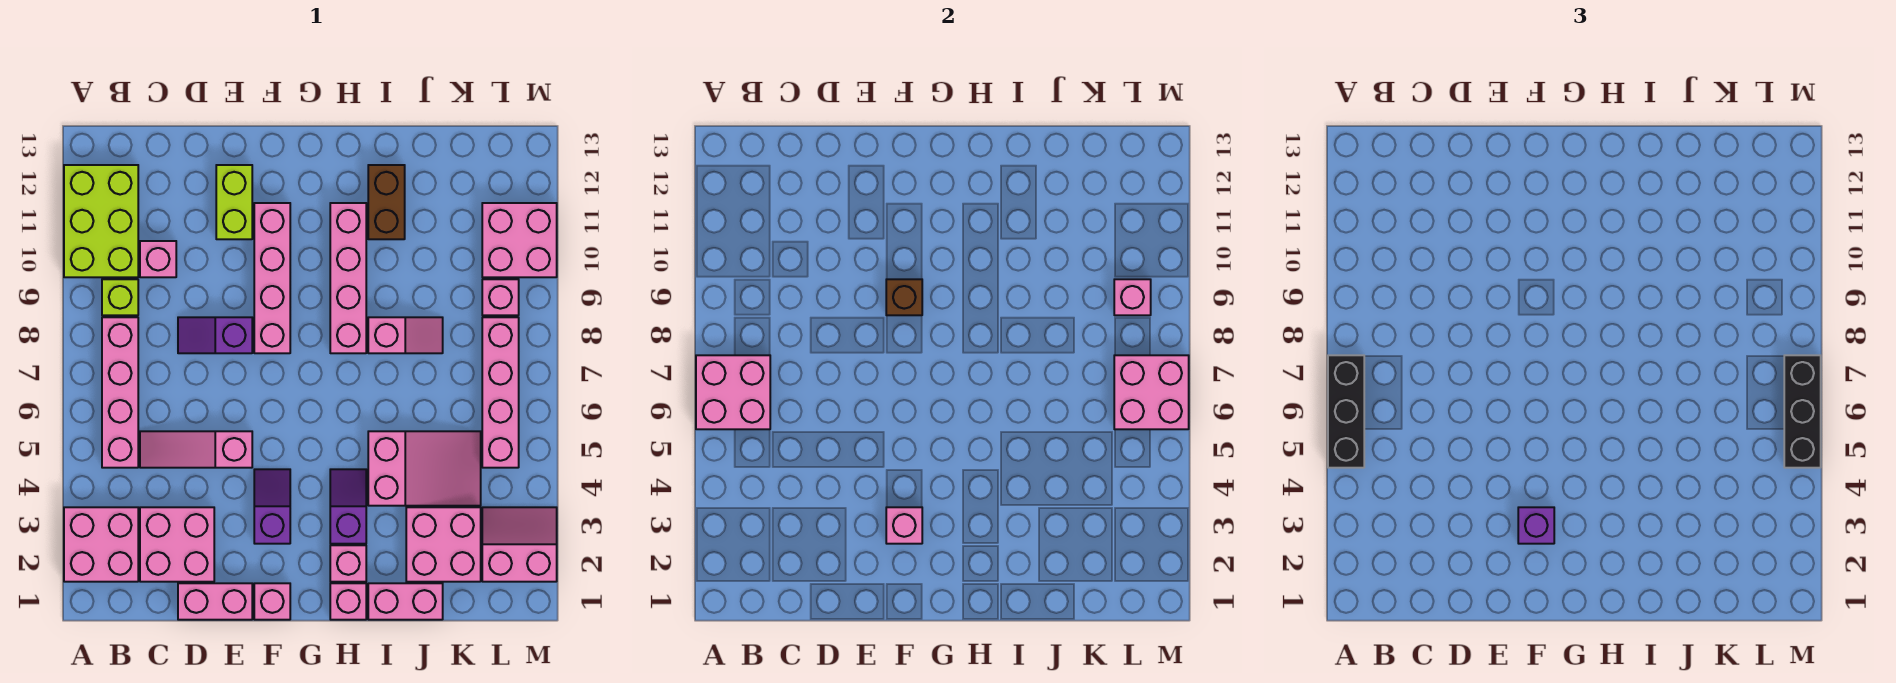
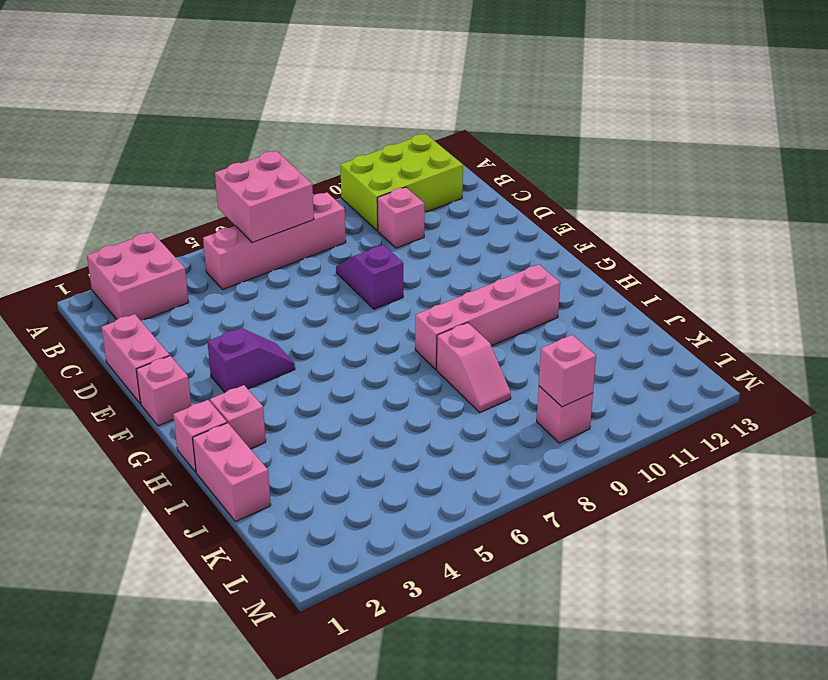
none -> lime 1x1 brick [102,279,138,315]
none -> pink 2x2 brick [140,507,214,582]
none -> pink 1x3 slope [140,431,252,468]
none -> lime 1x2 brick [216,165,252,239]

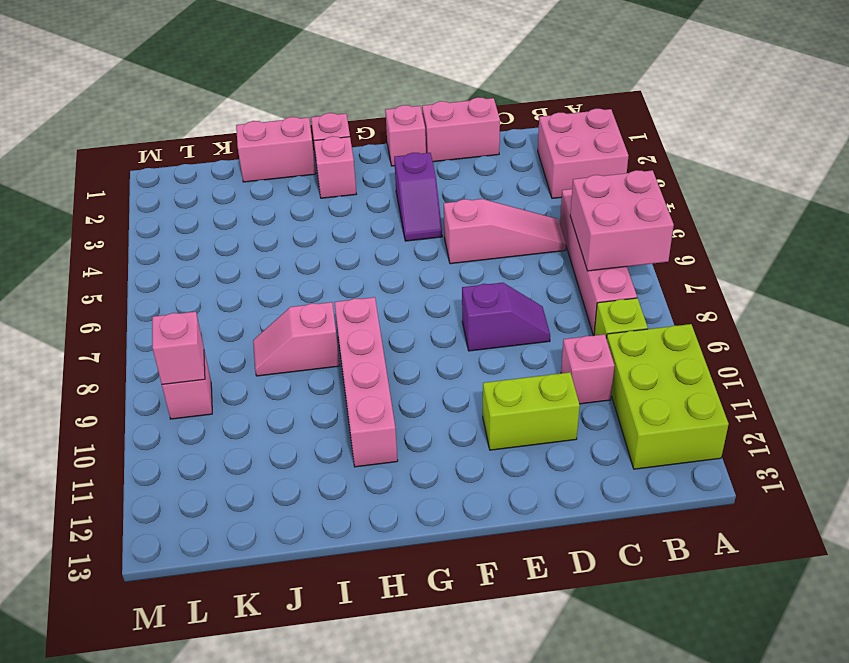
lime 1x2 brick [483,372,580,450] -> lime 1x2 brick turned to [216,165,252,239]
none -> pink 2x2 brick [140,507,214,582]
none -> pink 1x4 brick [254,203,290,353]
none -> purple 1x2 slope [330,469,366,544]
none -> pink 2x3 slope [368,431,481,506]

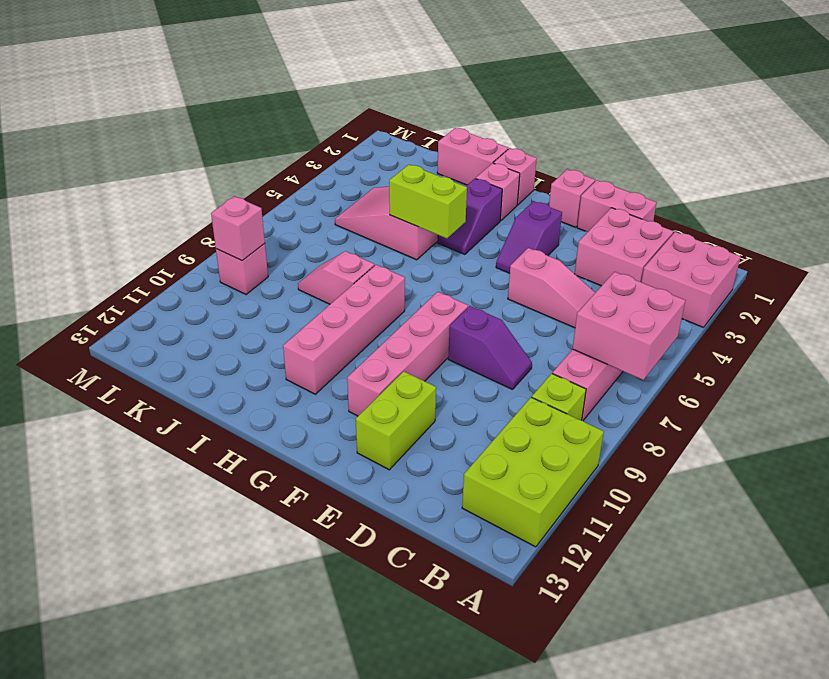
lime 1x2 brick [389,165,467,238] -> none
none -> pink 1x1 brick [140,241,176,277]
none -> brown 1x2 brick [368,165,405,239]
none -> pink 2x2 brick [406,507,481,582]
none -> pink 2x2 slope [482,507,557,582]

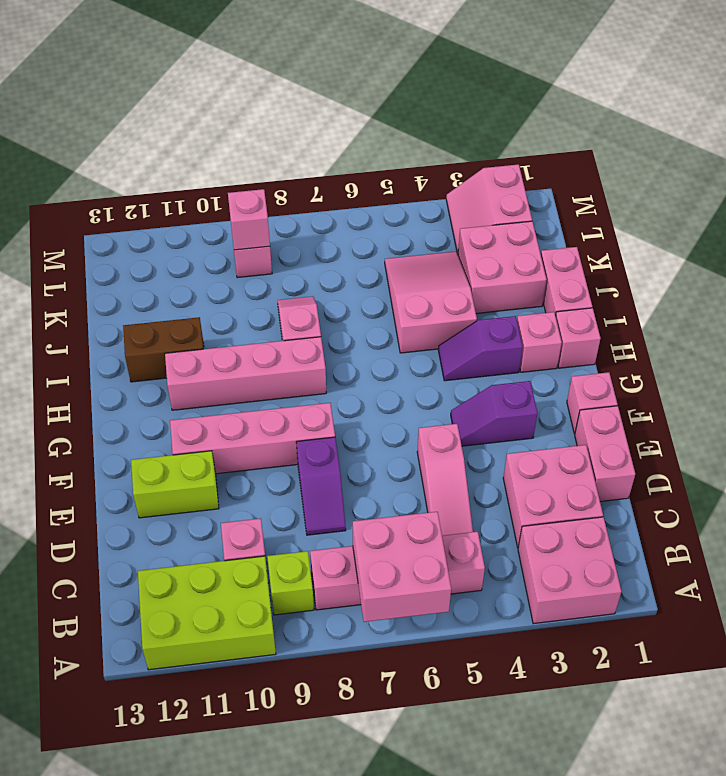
none -> pink 1x4 brick [482,317,519,468]
none -> pink 2x2 brick [482,203,557,277]
none -> pink 1x1 brick [886,507,922,544]
none -> brown 1x1 brick [886,279,922,315]

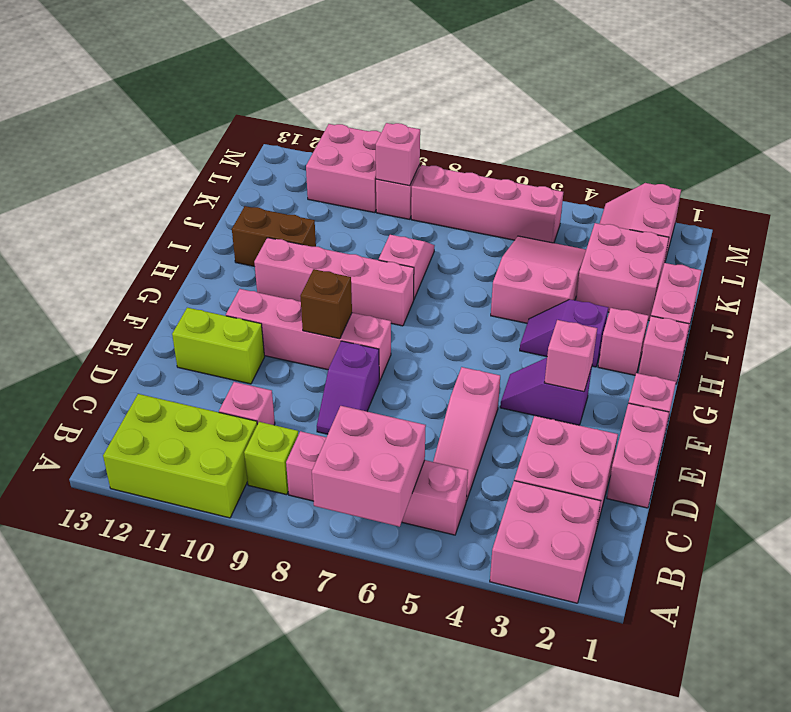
none -> pink 2x2 brick [1114,355,1189,429]
none -> black 1x3 brick [1328,355,1364,468]
none -> purple 1x1 brick [1518,507,1554,544]
none -> black 1x3 brick [1784,355,1821,468]

